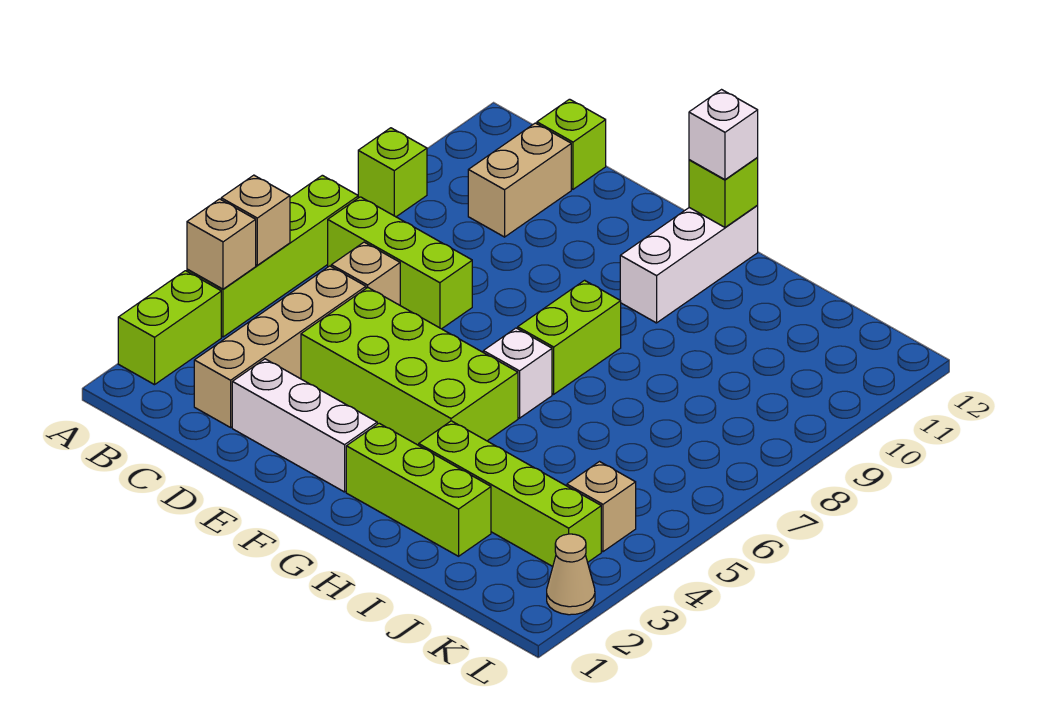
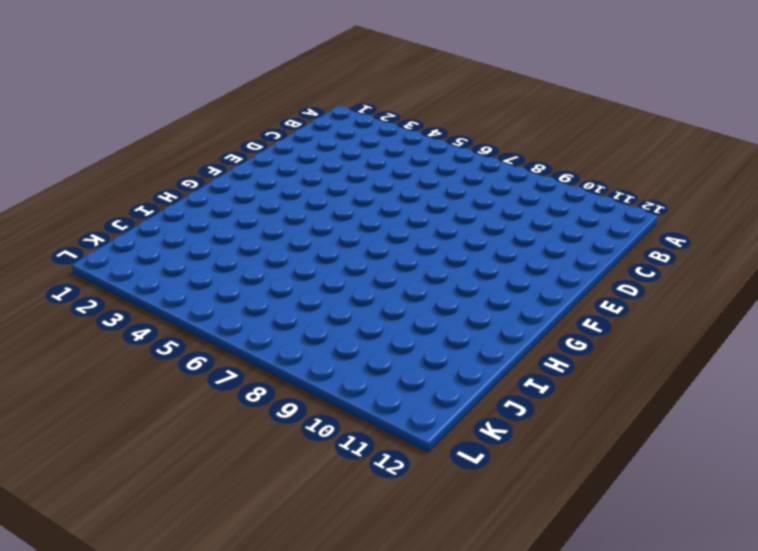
none -> lime 1x2 brick [118,271,221,385]
none -> lime 1x4 brick [187,175,358,337]
none -> lime 1x1 brick [358,128,427,217]

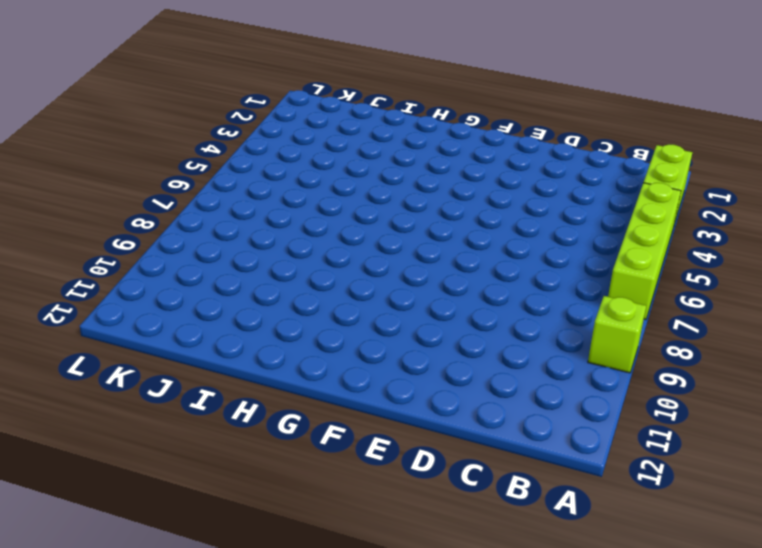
none -> lime 1x3 brick [328,197,472,329]
none -> tan 1x4 brick [194,266,366,427]
none -> tan 1x1 brick [331,242,400,305]

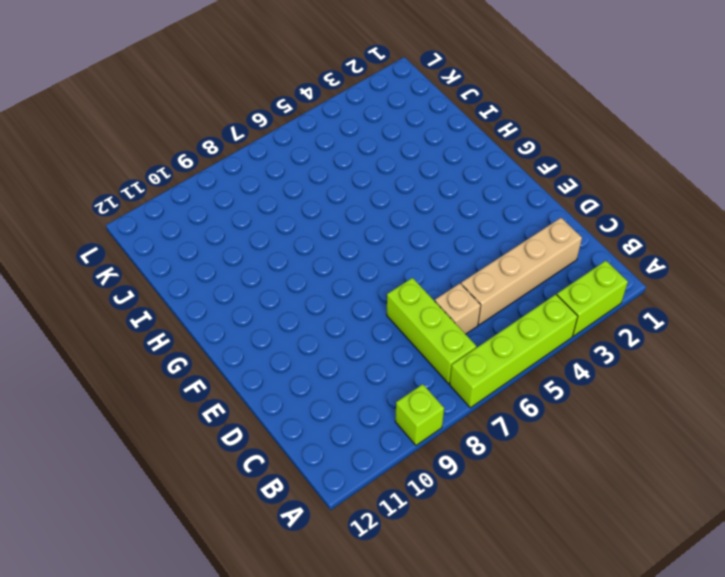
none -> tan 1x2 brick [468,123,571,237]
none -> lime 1x1 brick [537,99,606,189]
none -> white 1x3 brick [232,359,377,492]

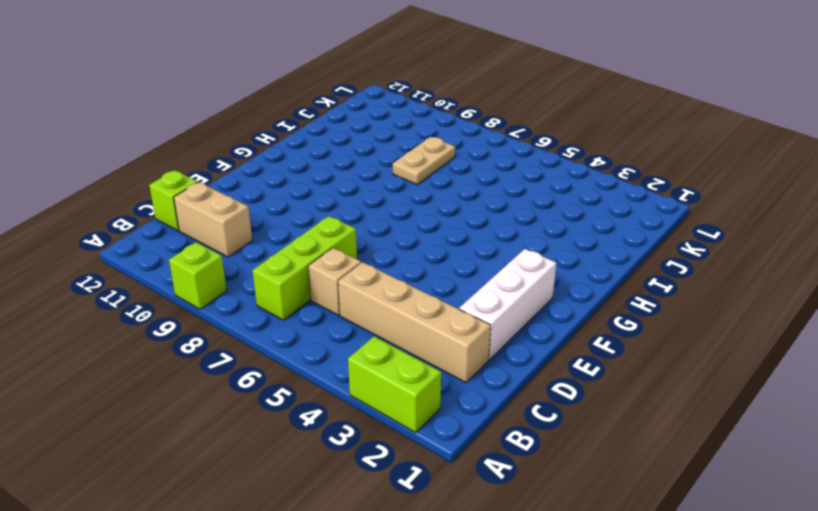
tan 1x2 plate [393,137,455,185] -> none
none -> lime 1x4 brick [187,175,358,337]
none -> lime 2x4 brick [301,288,518,445]
none -> lime 1x3 brick [346,423,491,556]

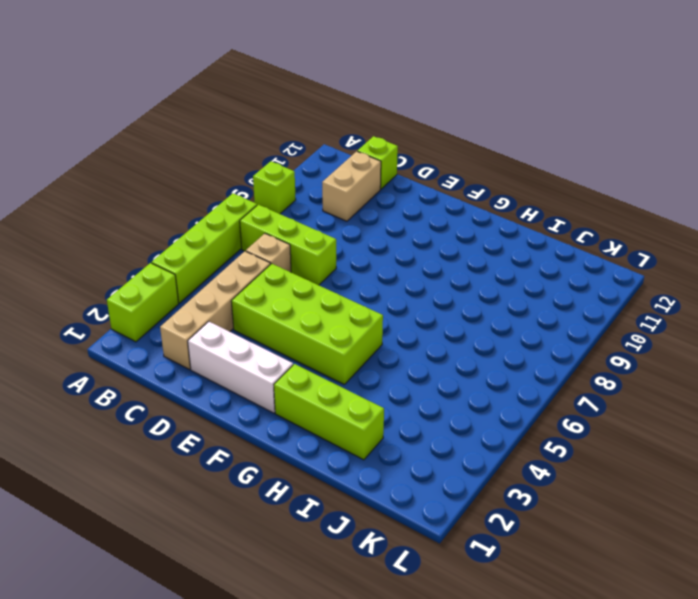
none -> white 1x1 brick [483,328,552,418]
none -> lime 1x2 brick [518,280,621,394]
none -> white 1x3 brick [620,206,758,323]

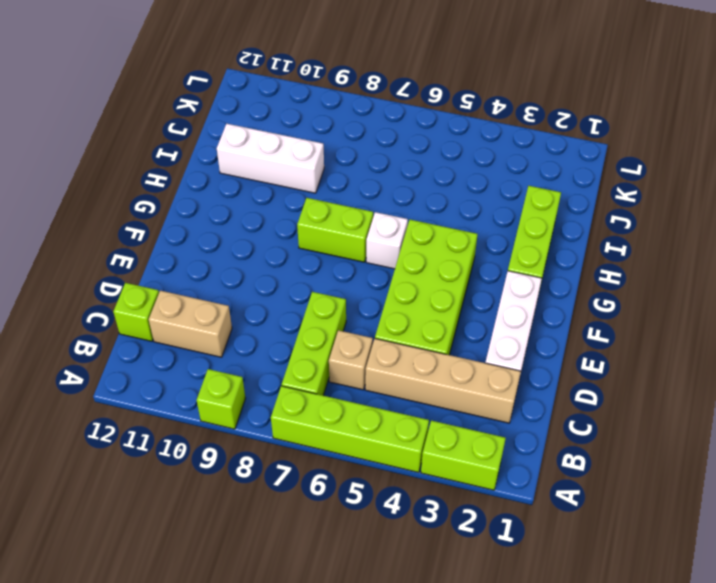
white 1x3 brick [217,124,324,193] -> white 1x3 brick moved to [620,206,758,323]
none -> lime 1x4 brick [419,421,601,566]
none -> tan 1x1 brick [567,462,636,552]
none -> tan 1x1 cone [547,534,595,615]

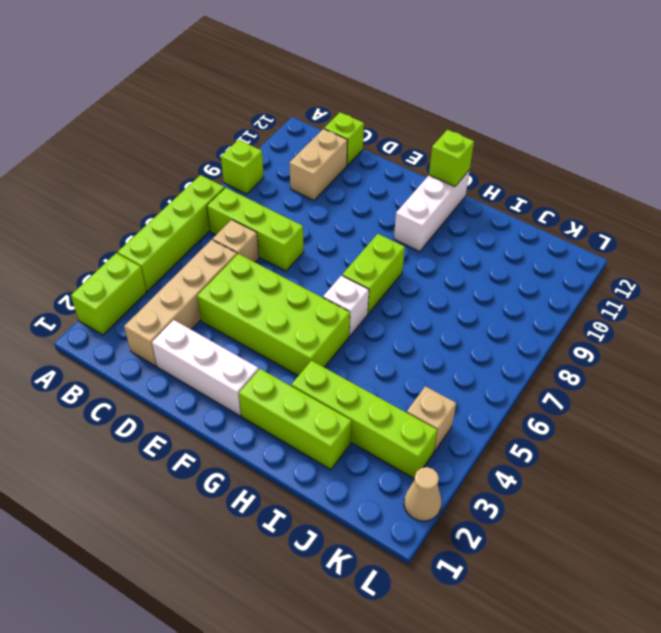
none -> tan 1x1 brick [187,199,256,289]
none -> tan 1x1 brick [221,175,290,265]
none -> white 1x1 brick [689,90,758,180]

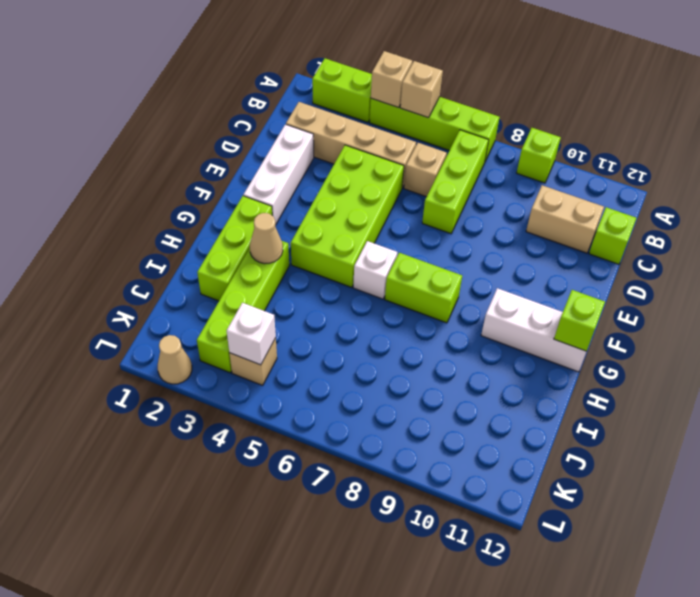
tan 1x1 cone [250,213,283,264] -> none
white 1x1 brick [227,303,276,365] -> white 1x1 brick moved to [689,90,758,180]

